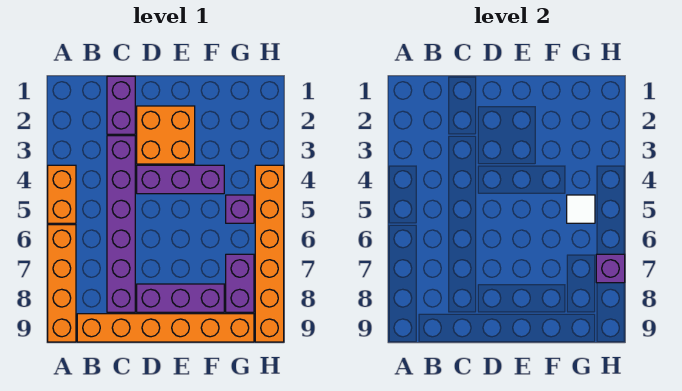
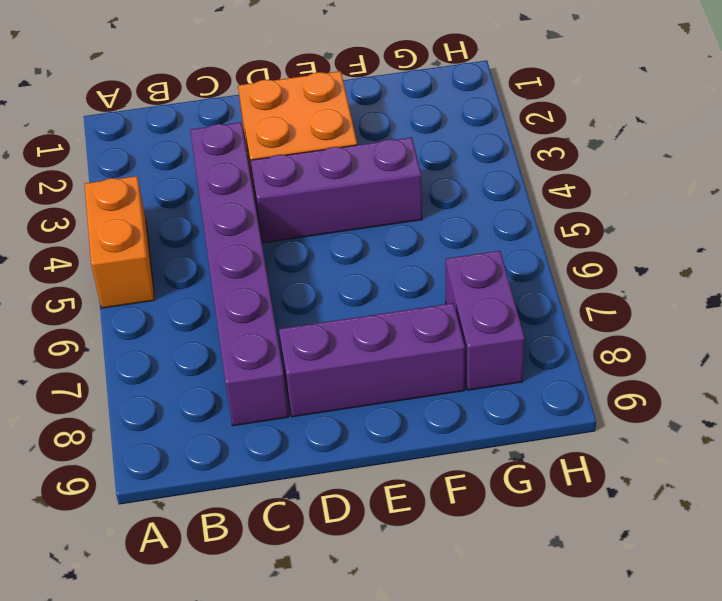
none -> orange 1x4 brick [48,225,76,342]
none -> orange 1x6 brick [77,314,254,342]
none -> purple 1x2 brick [107,76,135,134]

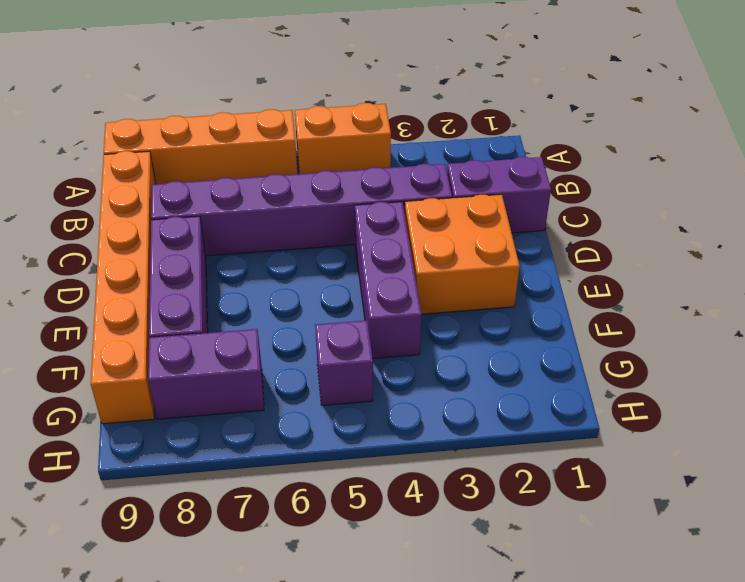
none -> orange 1x6 brick [255,165,284,342]
none -> white 1x1 tile [567,195,595,223]
none -> purple 1x1 brick [596,254,625,283]

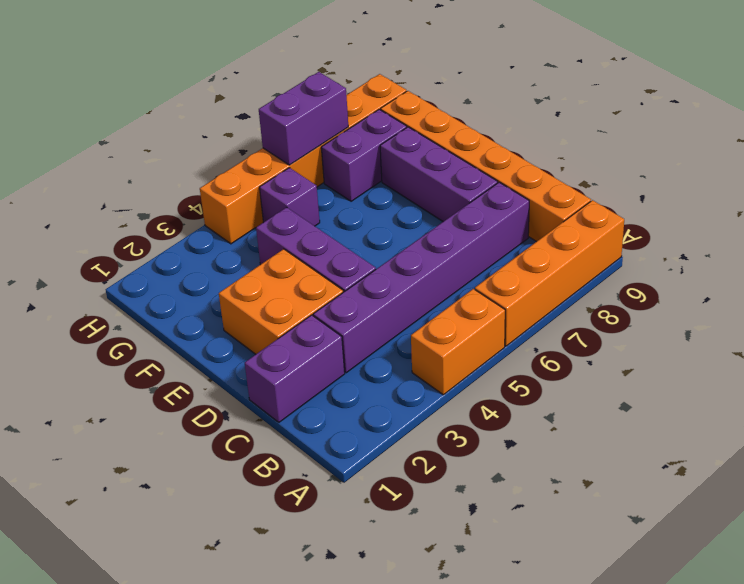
purple 1x2 brick [259,72,348,165] -> purple 1x1 brick [596,254,625,283]
none -> white 1x1 tile [567,195,595,223]

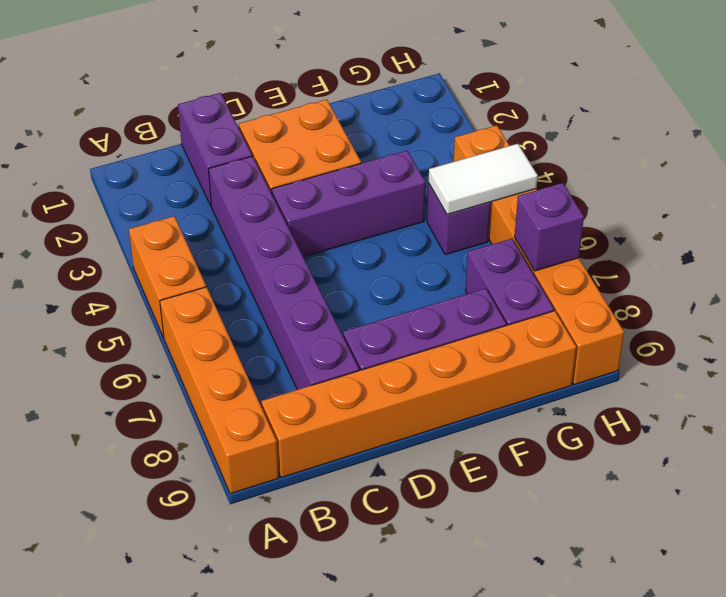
white 1x2 tile [429,144,538,215] -> white 1x1 tile [567,195,595,223]

